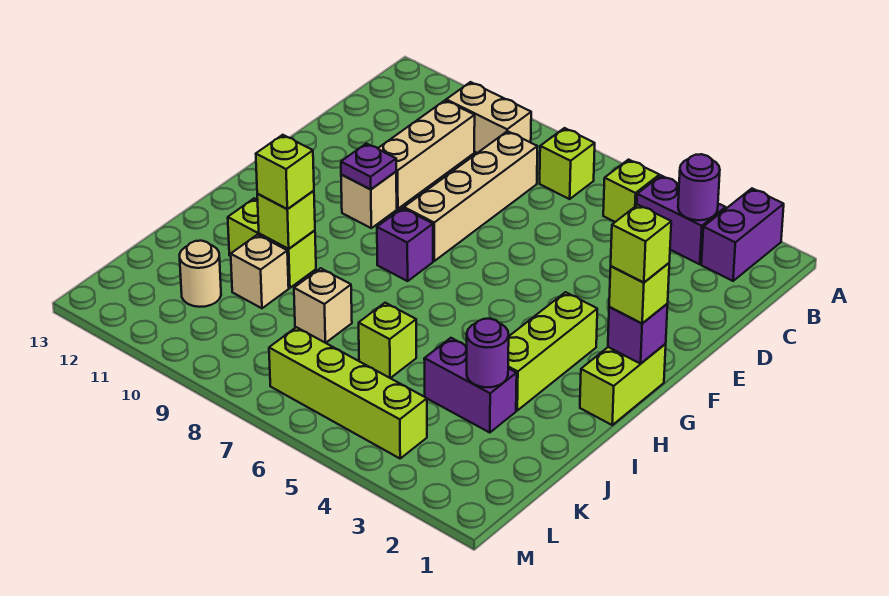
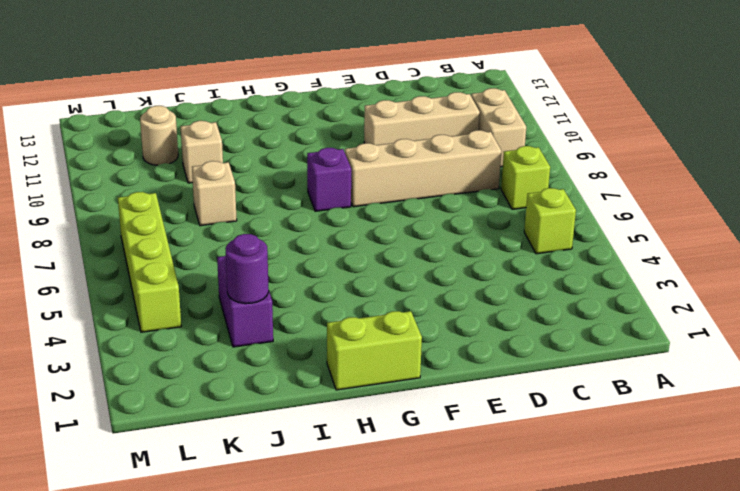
none -> purple 1x2 brick [701,189,784,281]
none -> purple 1x2 brick [637,176,726,264]
none -> tan 1x1 brick [341,172,397,228]

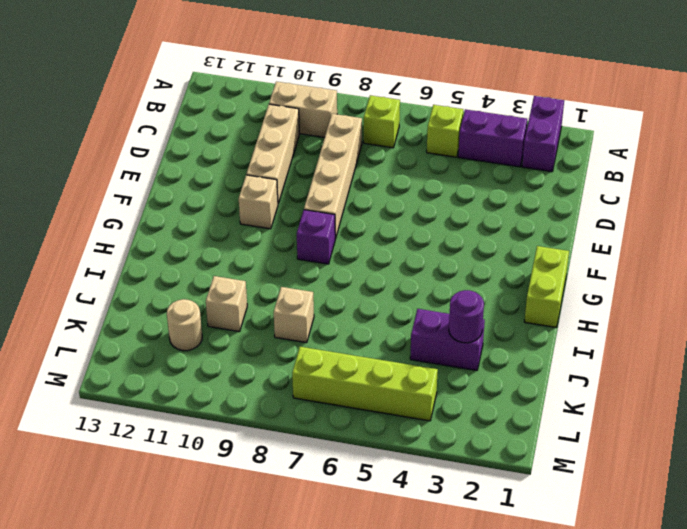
none -> lime 1x3 brick [508,292,597,410]
none -> lime 1x2 brick [228,198,316,288]
none -> lime 1x1 brick [359,303,416,378]

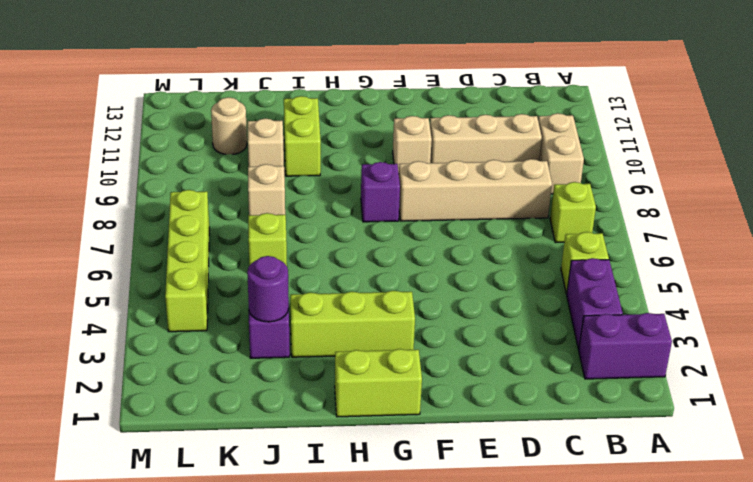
none -> purple 1x1 round brick [678,154,720,220]
none -> purple 1x1 plate [341,143,396,190]
none -> purple 1x1 brick [608,304,668,364]

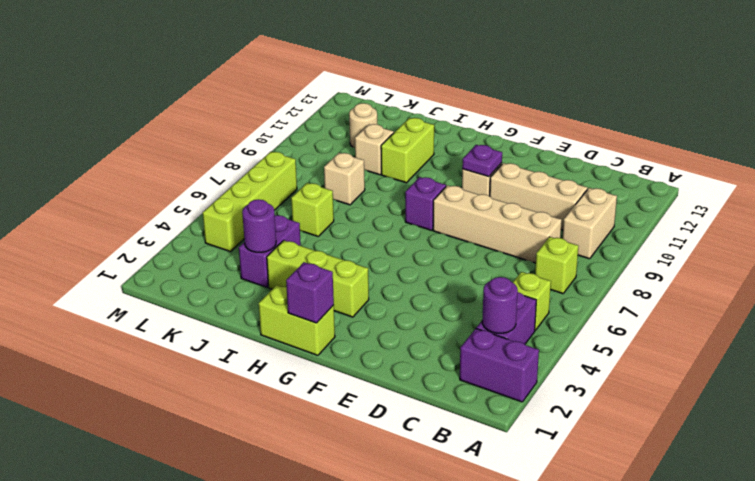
none -> lime 1x1 brick [257,191,315,249]
none -> lime 1x1 brick [609,263,669,323]
none -> lime 1x1 brick [256,135,314,209]

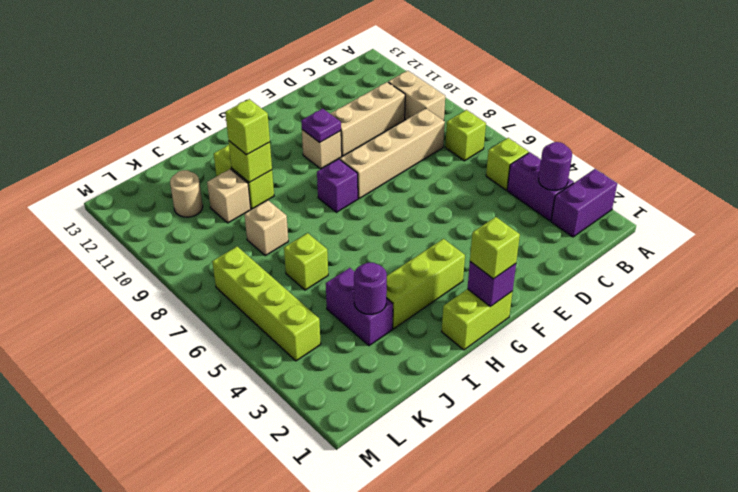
none -> lime 1x1 brick [611,205,671,282]

